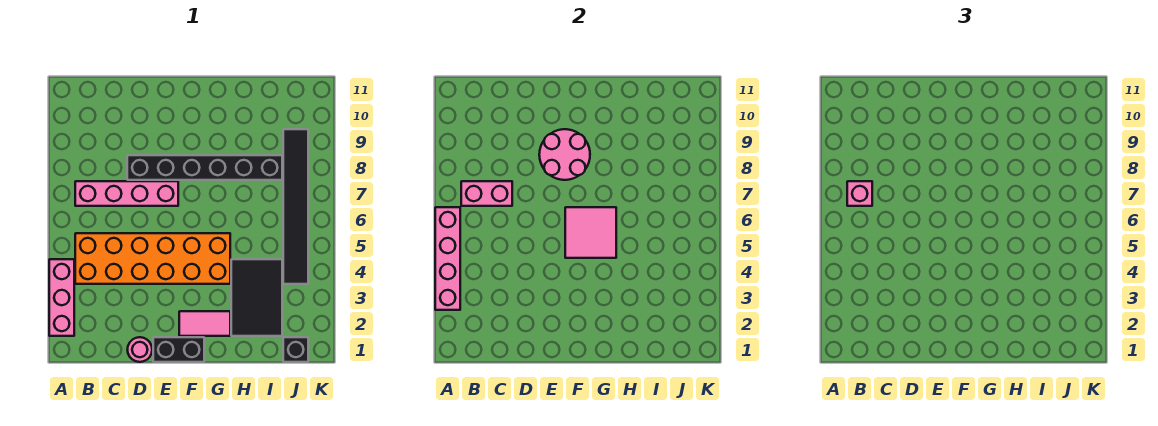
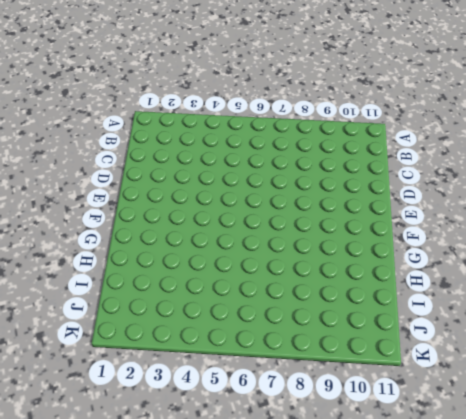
none -> pink 1x3 brick [49,259,74,336]
none -> orange 2x6 brick [75,233,230,284]
none -> pink 1x4 brick [75,181,178,206]

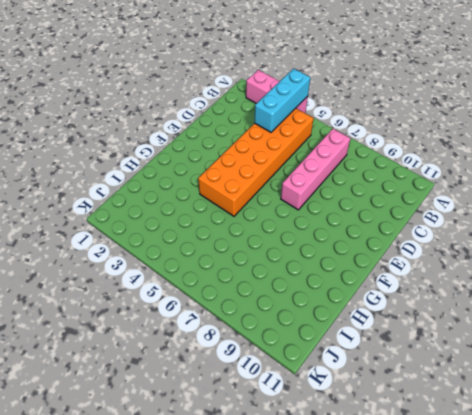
cyan 1x3 brick [254,69,310,132] -> pink 1x4 brick [435,207,460,310]
none -> pink 1x1 round brick [127,337,152,362]
none -> black 1x6 brick [127,155,282,180]
none -> black 1x2 brick [153,337,204,362]

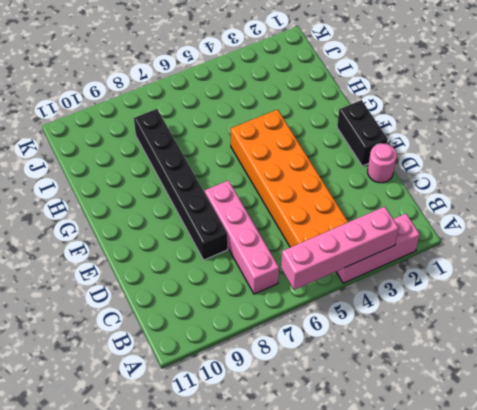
none -> pink 1x2 tile [179,311,230,336]
none -> black 2x3 tile [231,259,282,336]
none -> black 1x1 brick [283,337,308,362]

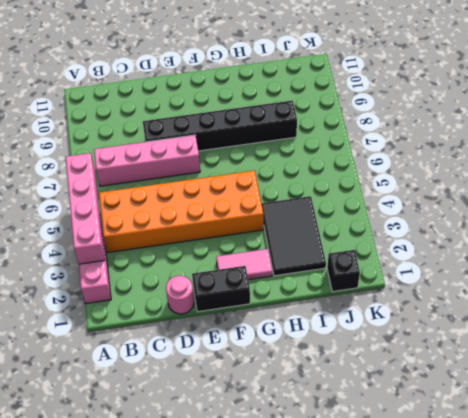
none -> black 1x6 tile [283,129,308,284]
none -> pink 1x2 brick [461,181,512,206]
none -> pink 2x2 round brick [539,129,590,180]

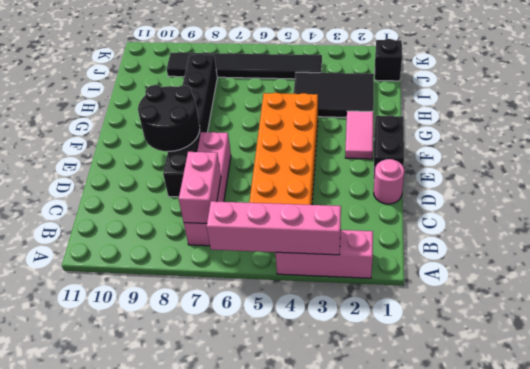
black 2x2 round brick [138,85,200,151] -> pink 2x2 round brick [539,129,590,180]
none -> pink 2x2 tile [565,207,616,258]
none -> pink 1x1 brick [847,181,872,206]

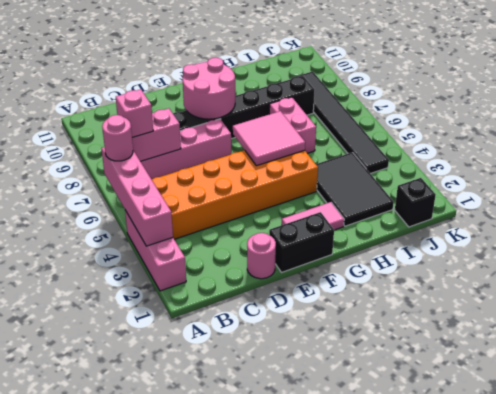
pink 1x1 round brick [102,115,133,161] -> none
pink 1x2 brick [269,97,316,153] -> none

